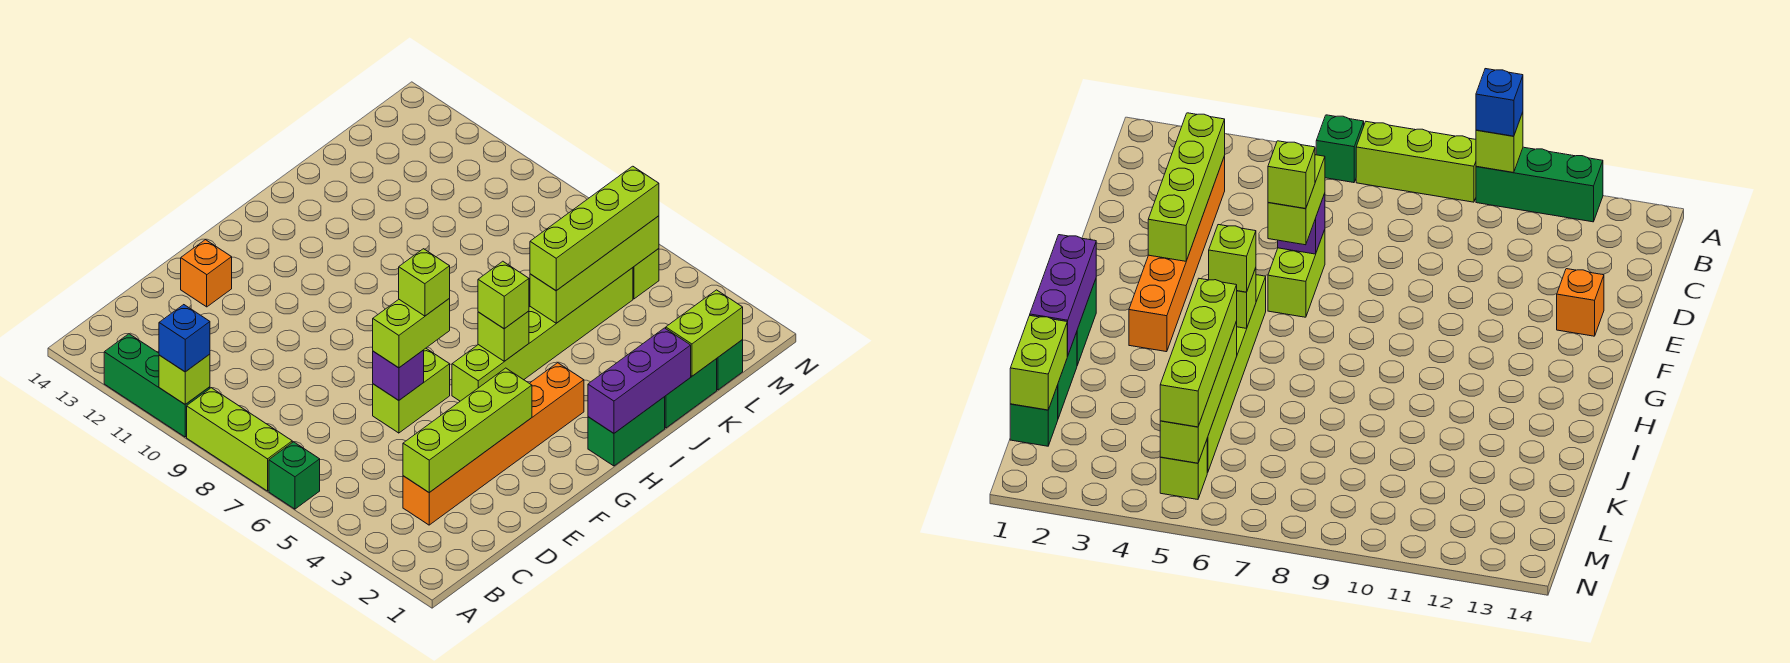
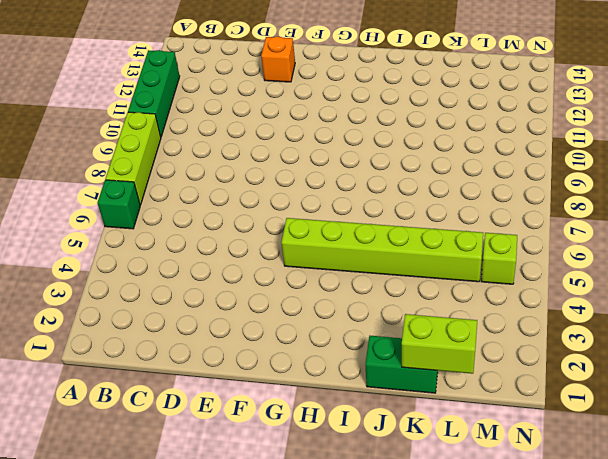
none -> orange 1x6 brick [403,363,584,525]
none -> lime 1x2 brick [373,348,450,433]
none -> green 1x2 brick [588,397,665,466]

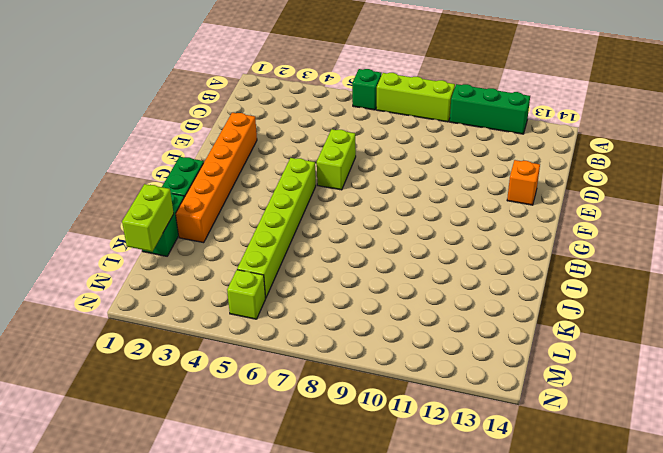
orange 1x6 brick [176,113,257,243] -> orange 1x6 brick moved to [403,363,584,525]
none -> green 1x1 brick [717,340,743,390]
none -> lime 1x1 brick [159,354,210,404]
none -> lime 1x4 brick [403,368,532,492]

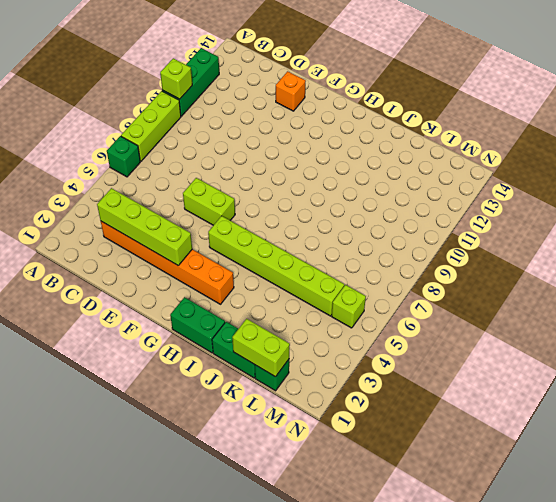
none -> purple 1x1 brick [373,350,424,400]
none -> purple 1x3 brick [588,328,691,433]
none -> lime 1x1 brick [478,311,529,361]

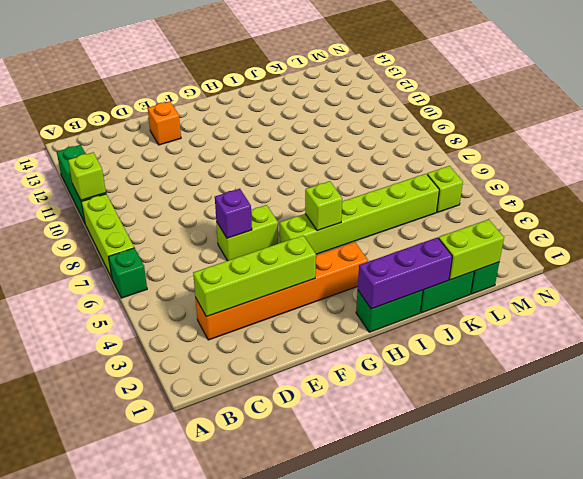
none -> lime 1x4 brick [530,216,659,323]
none -> blue 1x1 brick [159,305,210,372]
none -> lime 1x2 brick [373,299,450,368]

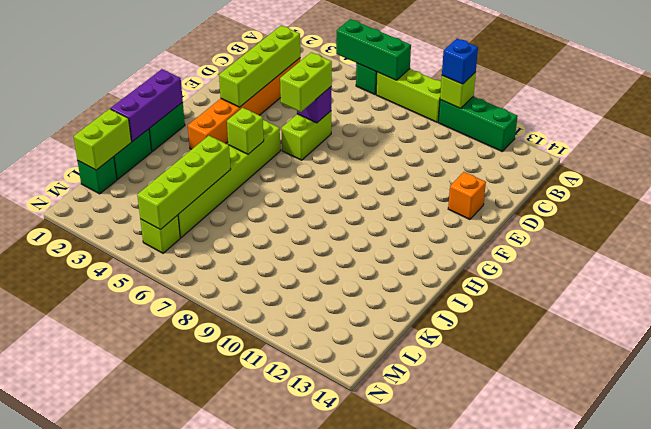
green 1x3 brick [336,19,411,80] -> none
none -> lime 1x1 brick [478,261,529,329]
none -> lime 1x4 brick [530,166,659,291]
none -> lime 1x1 brick [399,249,450,316]

